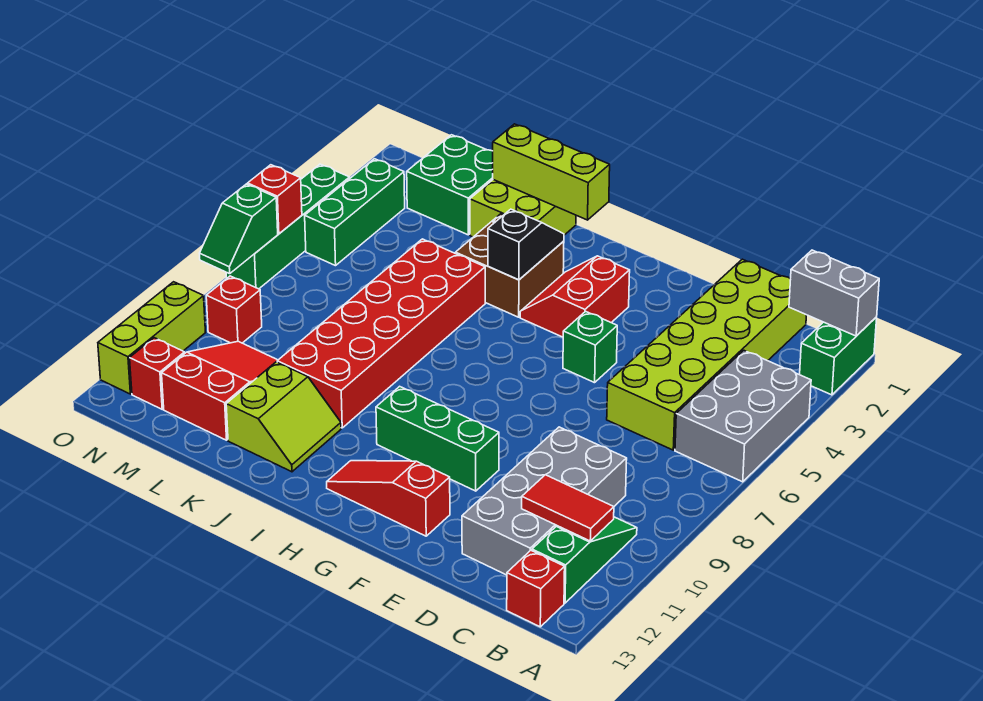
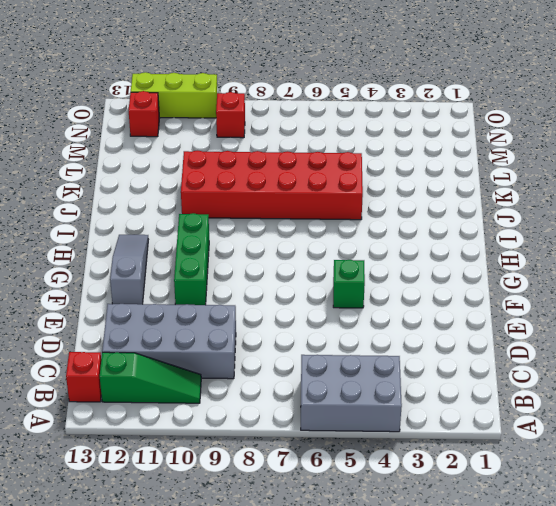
grey 1x3 slope [110,235,148,304] -> red 1x3 slope [327,461,450,536]
none -> green 1x2 brick [800,317,877,395]
none -> lime 2x6 brick [607,259,806,450]
none -> red 2x2 slope [520,256,630,337]

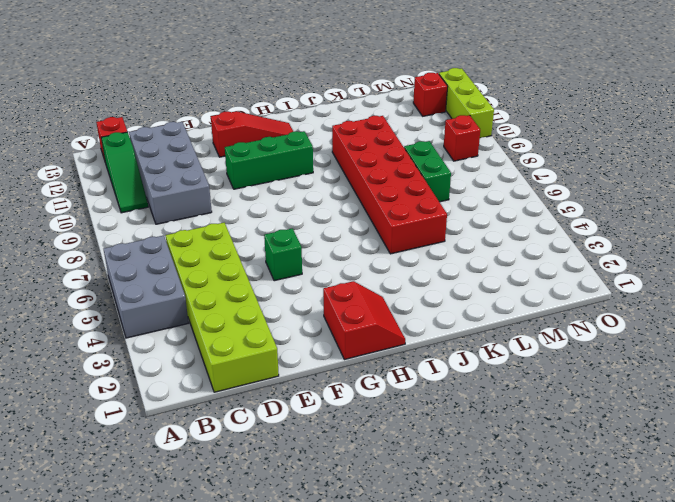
red 2x2 slope [323,281,405,360] -> red 2x2 slope moved to [520,256,630,337]
green 1x2 brick [404,141,451,202] -> green 1x2 brick moved to [800,317,877,395]
none -> brown 2x2 brick [455,214,564,317]
none -> lime 2x2 brick [470,180,576,237]
none -> lime 2x2 slope [226,362,341,472]

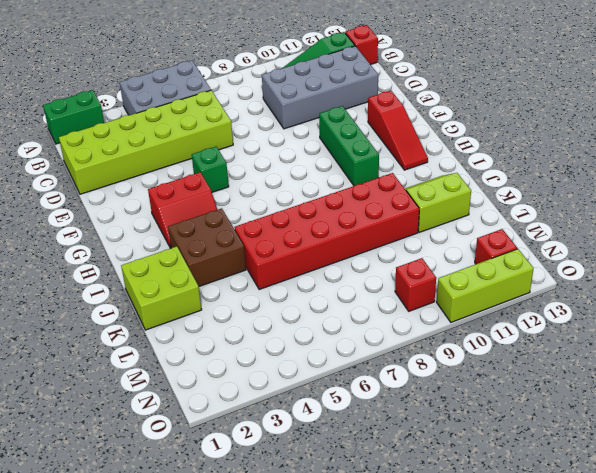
none -> green 2x2 brick [407,135,493,235]
none -> red 2x3 slope [162,341,278,440]
none -> green 1x3 brick [305,159,405,266]

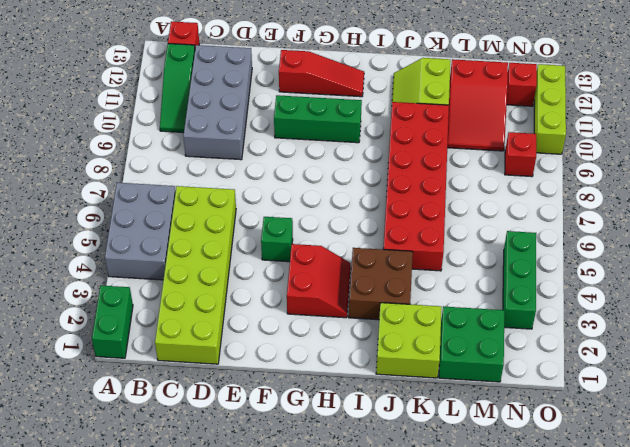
none -> green 1x4 brick [226,164,350,289]
none -> grey 1x2 brick [789,250,879,336]
none -> red 1x2 tile [522,475,614,541]

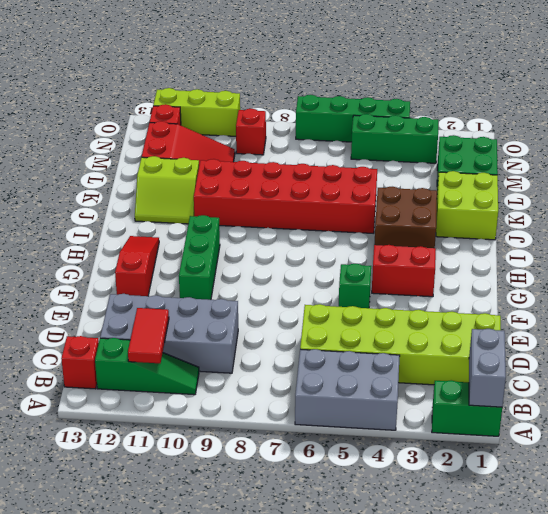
none -> lime 1x3 brick [493,124,610,220]
none -> black 1x2 slope [488,209,564,280]
none -> red 1x1 brick [248,165,302,234]

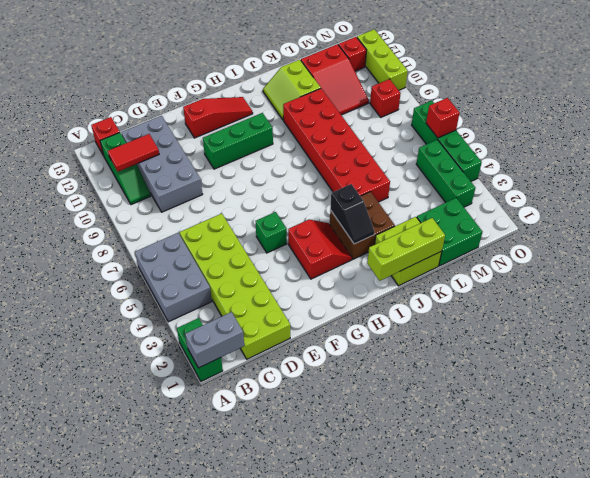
none -> green 1x2 slope [200,184,278,274]

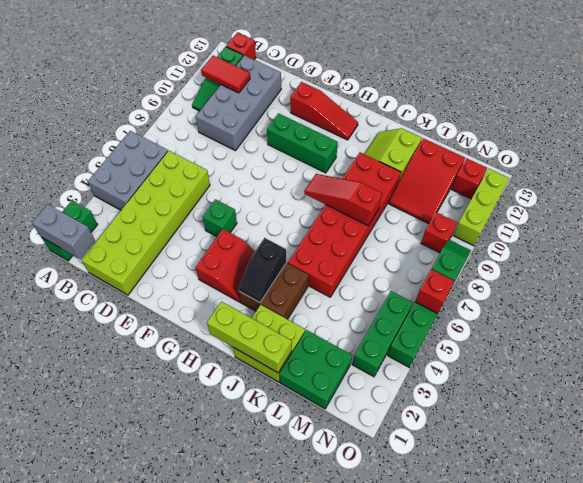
red 1x3 slope [304,174,382,226] -> none

